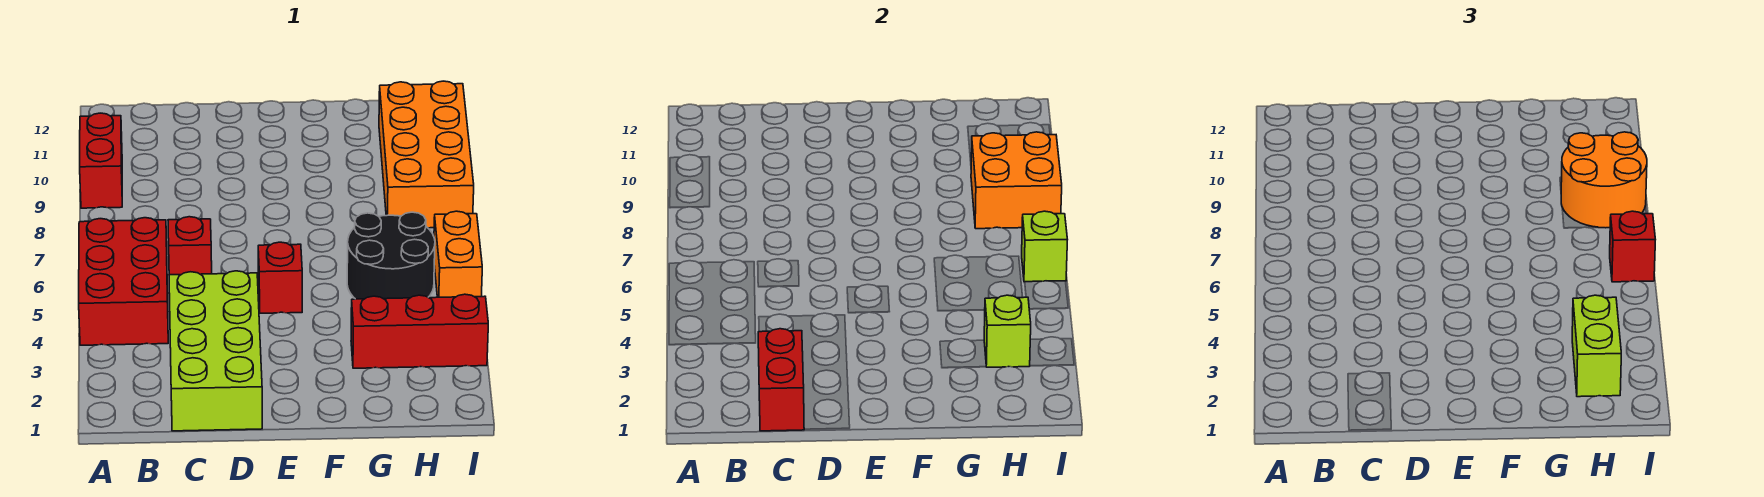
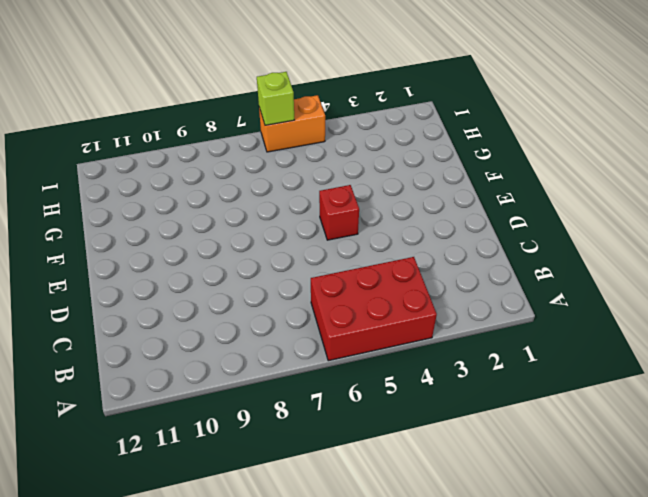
none -> red 1x2 brick [80,113,122,208]
none -> lime 2x4 brick [169,271,262,431]
none -> red 1x1 brick [168,217,212,275]

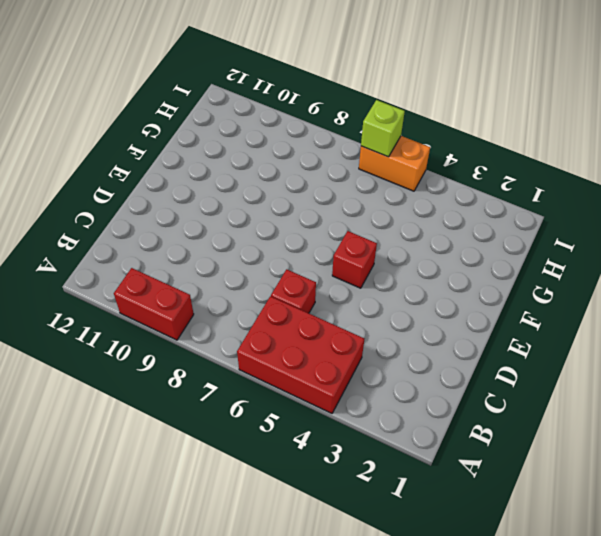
none -> lime 2x4 brick [169,271,262,431]
none -> red 1x3 brick [351,294,488,368]
none -> black 2x2 round brick [347,212,435,299]

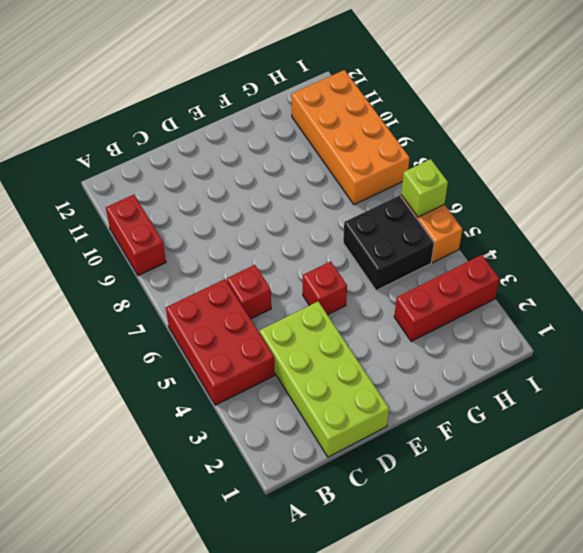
black 2x2 brick [343,195,434,291] -> black 2x2 round brick [347,212,435,299]
none -> red 1x2 brick [758,329,805,431]
none -> lime 1x1 brick [984,295,1031,367]
none -> orange 2x2 brick [971,132,1062,229]

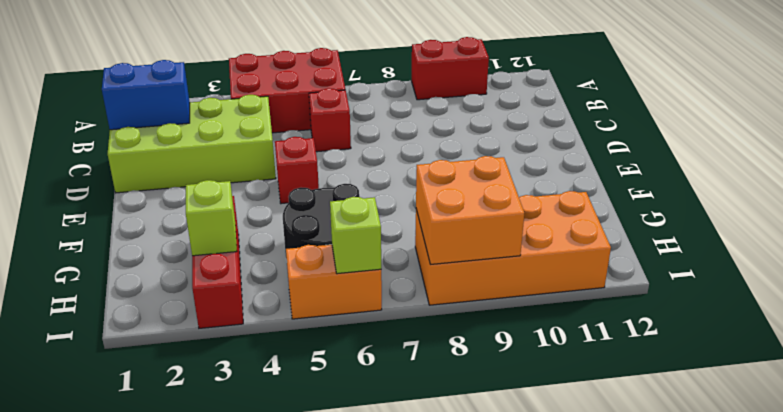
blue 1x2 brick [102,60,190,130] -> red 1x2 brick [758,329,805,431]
none -> lime 1x2 brick [1572,295,1621,397]
none -> orange 2x2 round brick [1561,132,1647,228]
none -> red 1x1 brick [1610,211,1656,282]

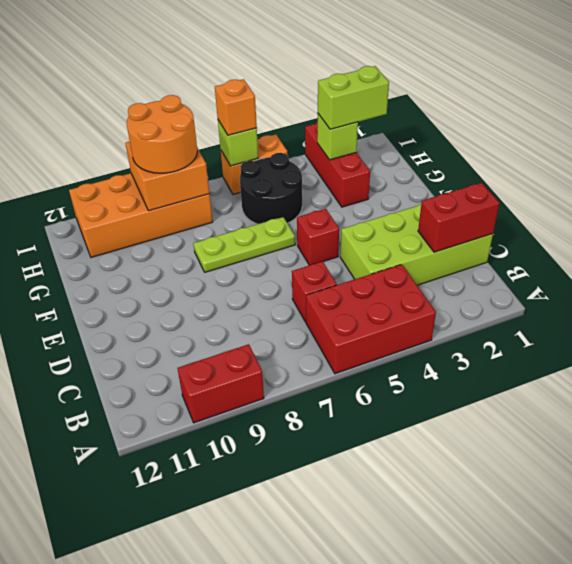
lime 1x3 plate [193,217,295,272] -> none
orange 1x1 brick [215,79,257,135] -> red 1x1 brick [1610,211,1656,282]

